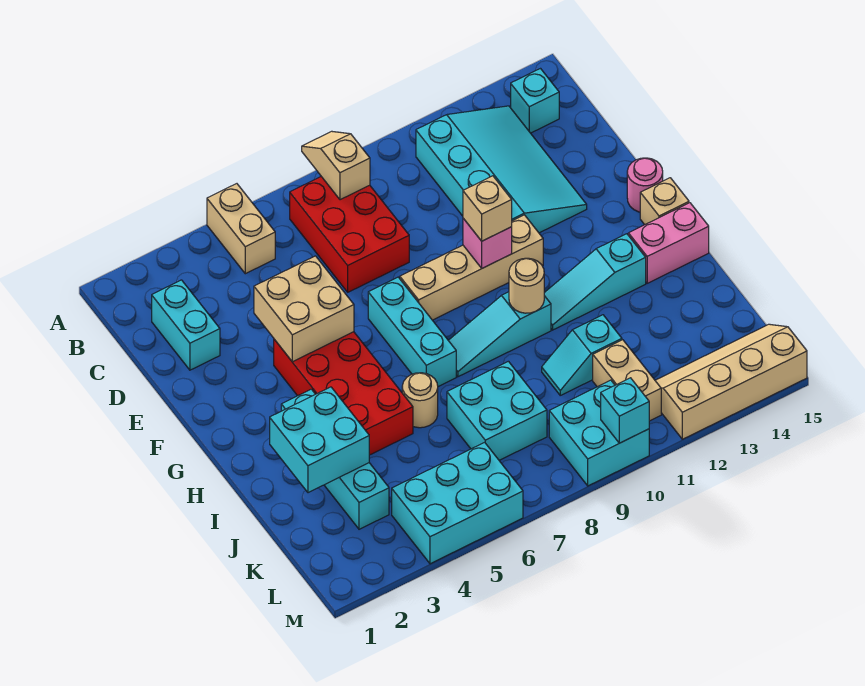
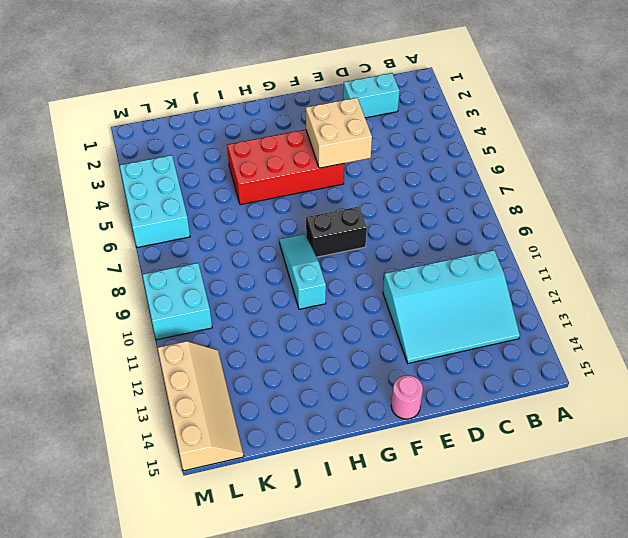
black 1x2 brick [306,207,367,257] -> tan 1x4 brick [400,215,543,320]
none -> tan 1x2 brick [207,184,275,274]
none -> red 2x3 brick [290,177,409,292]
none -> cyan 1x1 brick [511,69,559,133]

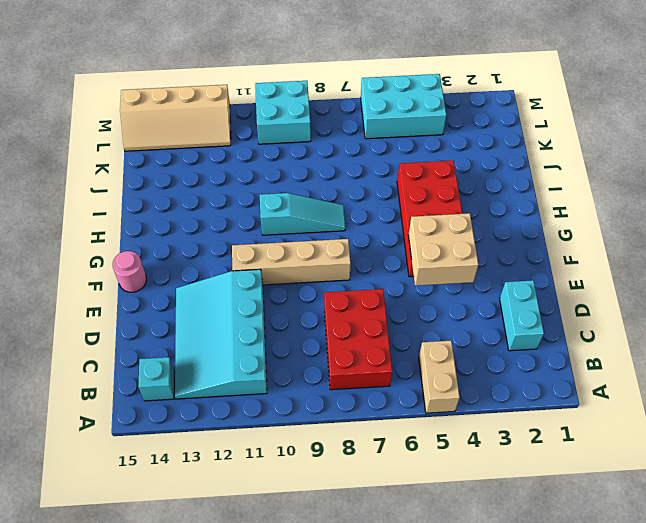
none -> cyan 1x3 brick [368,277,456,387]
none -> tan 1x1 brick [640,178,689,225]
none -> cyan 1x4 brick [281,389,389,529]

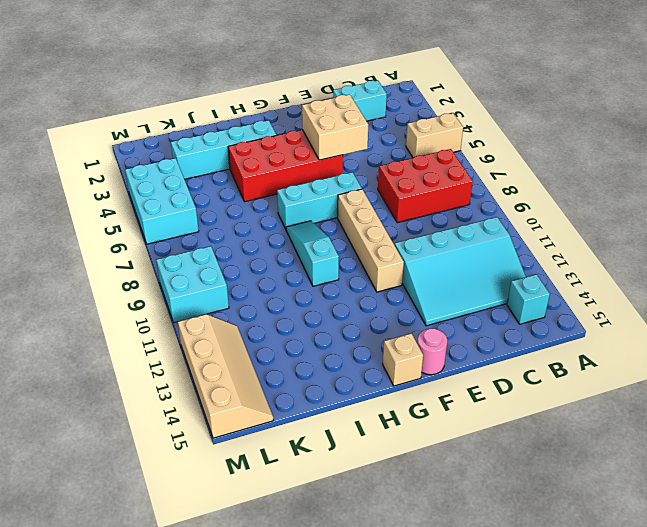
none -> cyan 1x3 slope [544,234,646,330]
none -> pink 1x2 brick [628,203,709,283]
none -> tan 1x1 round brick [402,373,438,428]

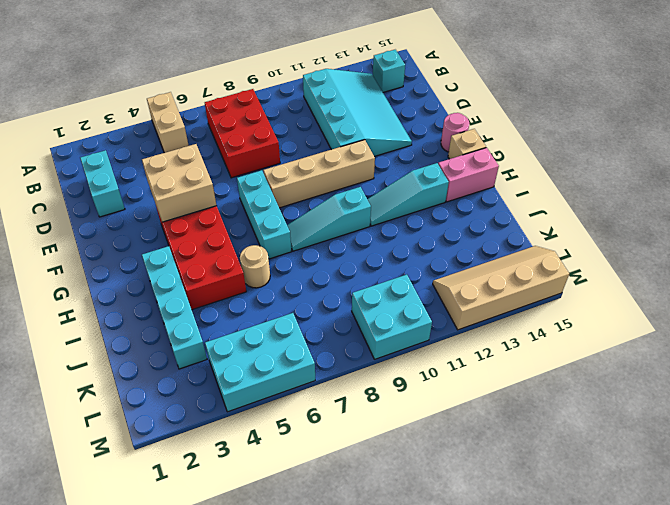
none -> cyan 2x2 brick [447,361,547,460]
none -> cyan 1x2 slope [542,315,622,395]
none -> tan 1x2 brick [593,340,661,421]

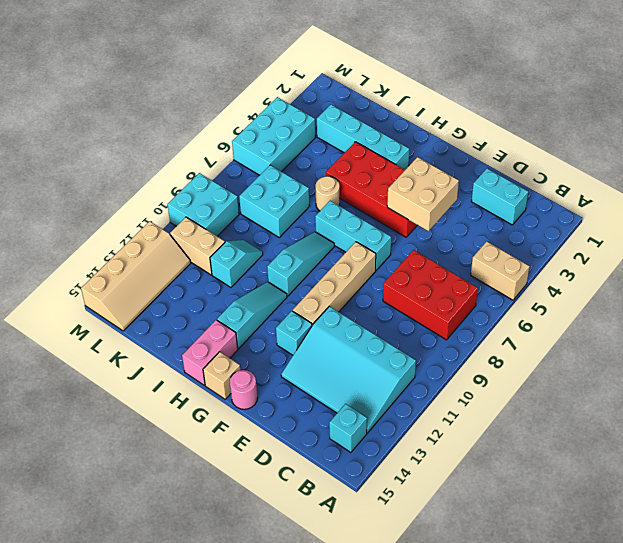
cyan 1x1 brick [276,311,312,355] -> cyan 1x1 brick moved to [601,378,649,443]
none -> tan 1x2 slope [302,131,370,200]
none -> pink 1x1 brick [463,218,512,268]
none -> tan 1x1 round brick [509,258,544,313]

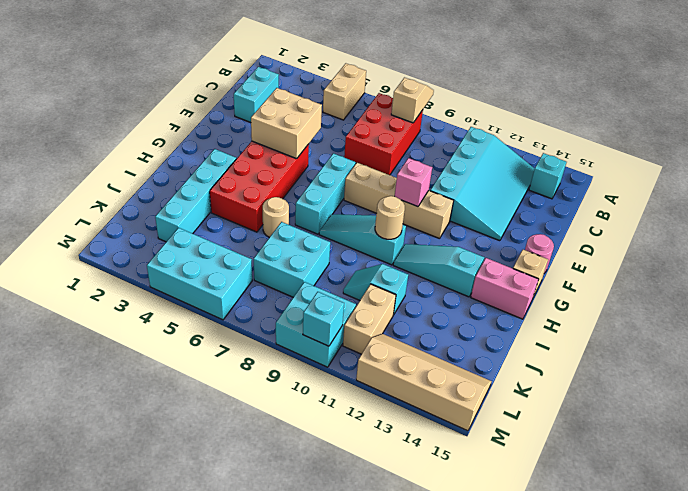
none -> cyan 2x2 brick [270,387,369,493]
none -> tan 1x1 brick [463,176,512,241]

